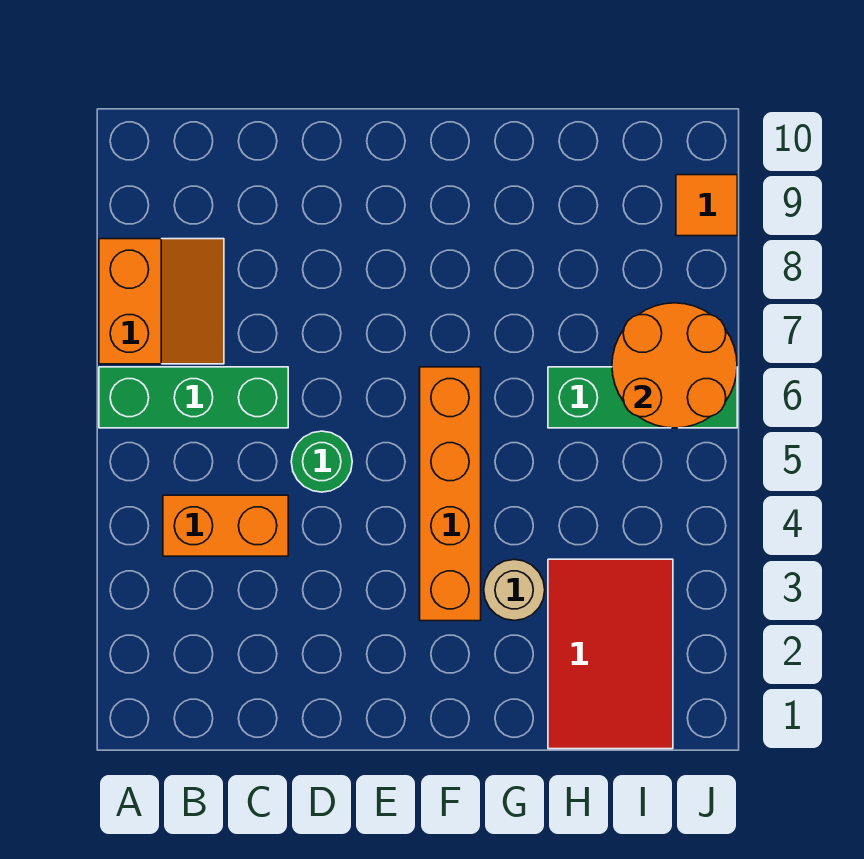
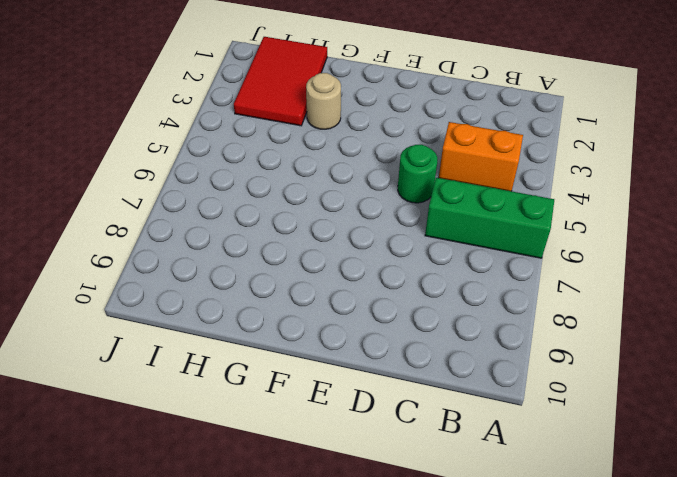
none -> orange 2x2 slope [99,239,224,364]
none -> orange 1x4 brick [420,367,481,621]

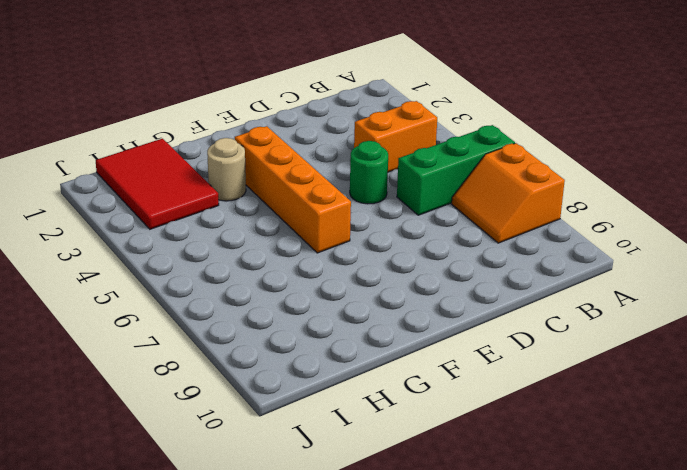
none -> green 1x3 brick [548,367,737,428]
none -> orange 1x1 tile [676,175,737,236]

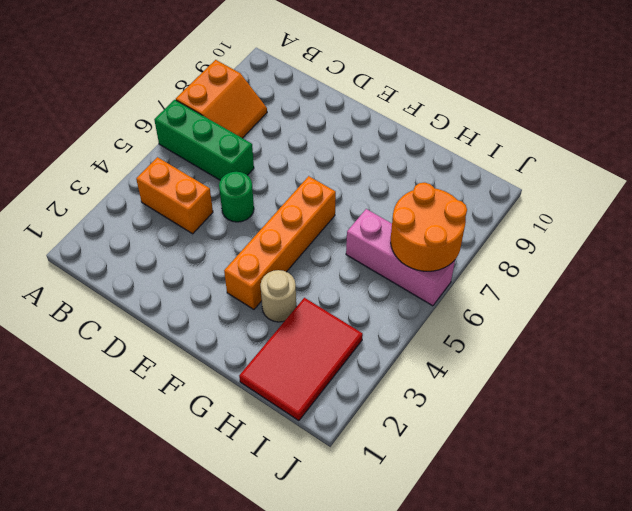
pink 1x3 brick [346,209,455,306] -> green 1x3 brick [548,367,737,428]
none -> orange 1x1 tile [676,175,737,236]

